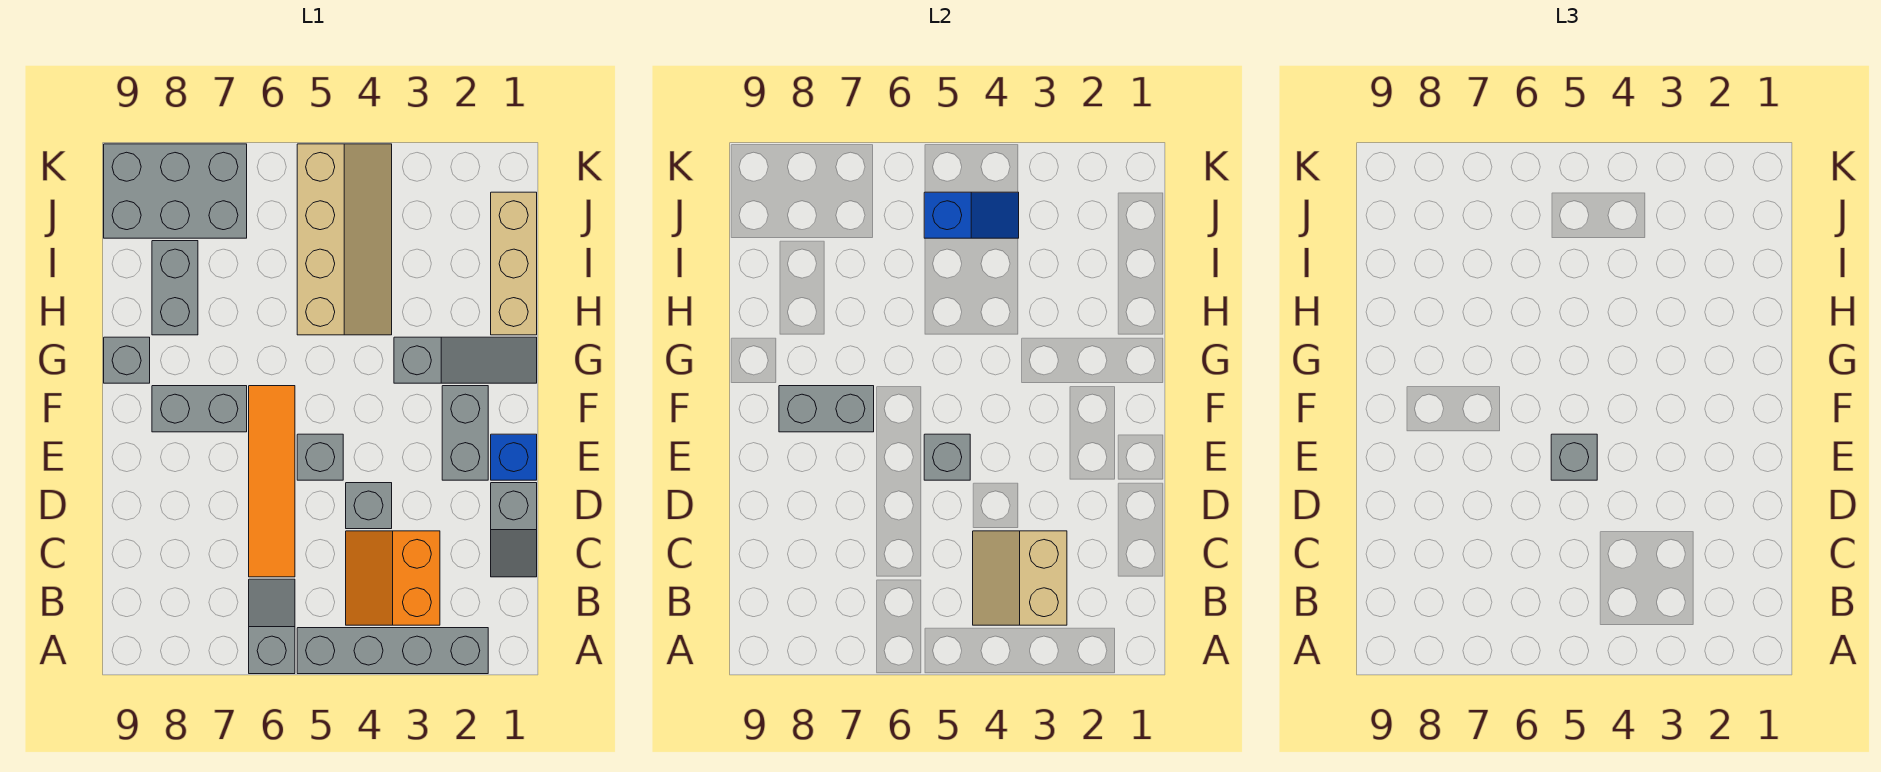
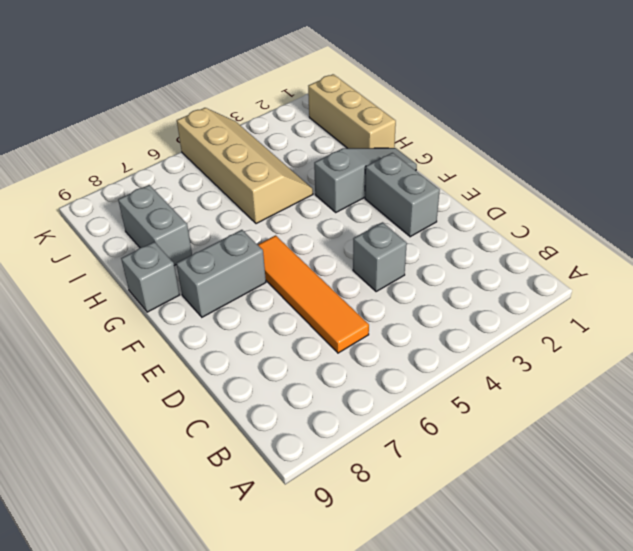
none -> grey 1x4 brick [297,628,488,674]
none -> grey 1x2 slope [249,579,295,674]
none -> orange 2x2 slope [346,531,440,625]

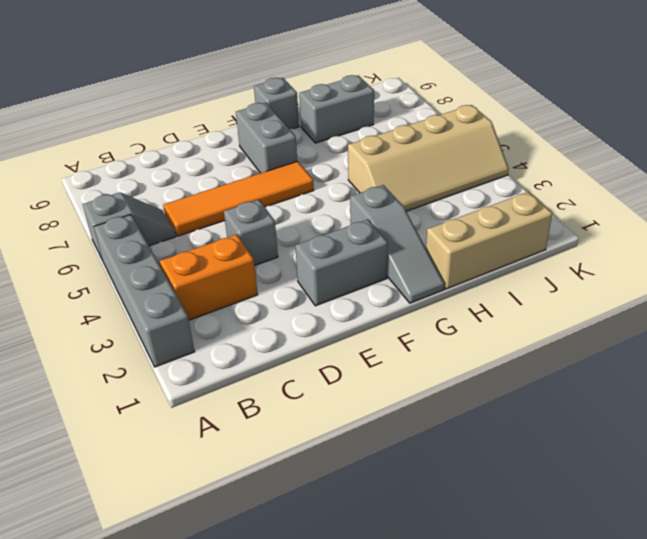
none -> grey 1x2 slope [491,483,537,577]
none -> blue 1x1 brick [491,434,537,480]
none -> grey 1x1 brick [297,434,343,480]

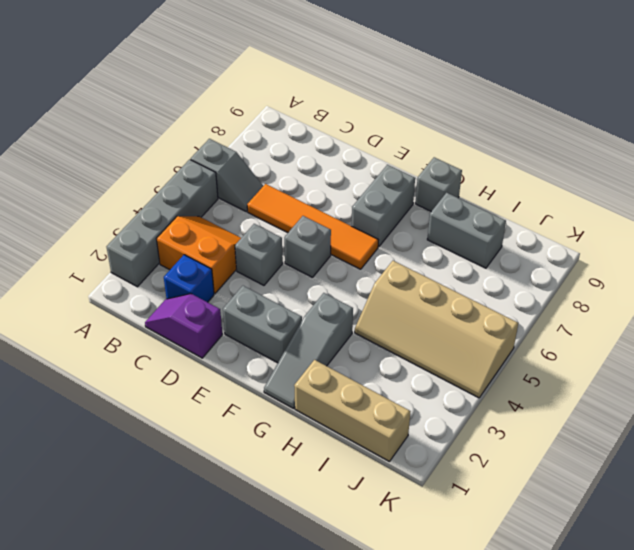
purple 1x2 slope [145,294,222,358] -> grey 1x2 slope [491,483,537,577]
blue 1x1 brick [164,255,214,302] -> blue 1x1 brick moved to [491,434,537,480]
none -> grey 2x3 brick [104,144,247,238]
none -> tan 2x2 slope [973,531,1067,625]
none -> grey 1x1 brick [924,434,970,480]

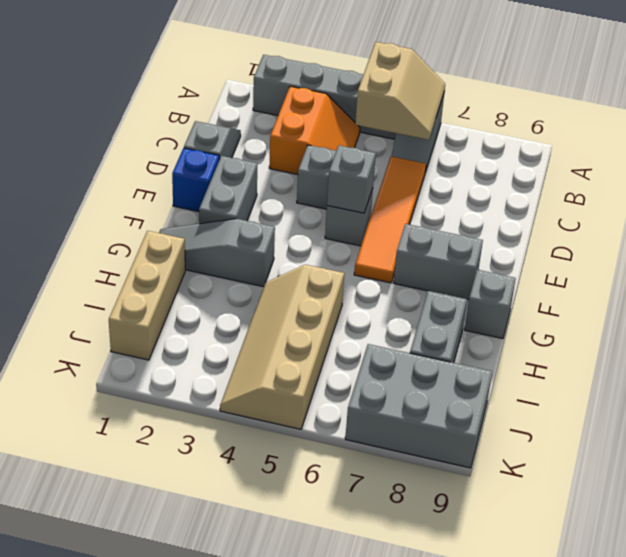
tan 2x2 slope [355,42,445,140] -> tan 2x2 slope moved to [973,531,1067,625]
none -> grey 1x2 brick [779,386,874,432]
none -> blue 1x2 slope [924,192,1019,238]
none -> grey 1x1 brick [1551,434,1597,480]

